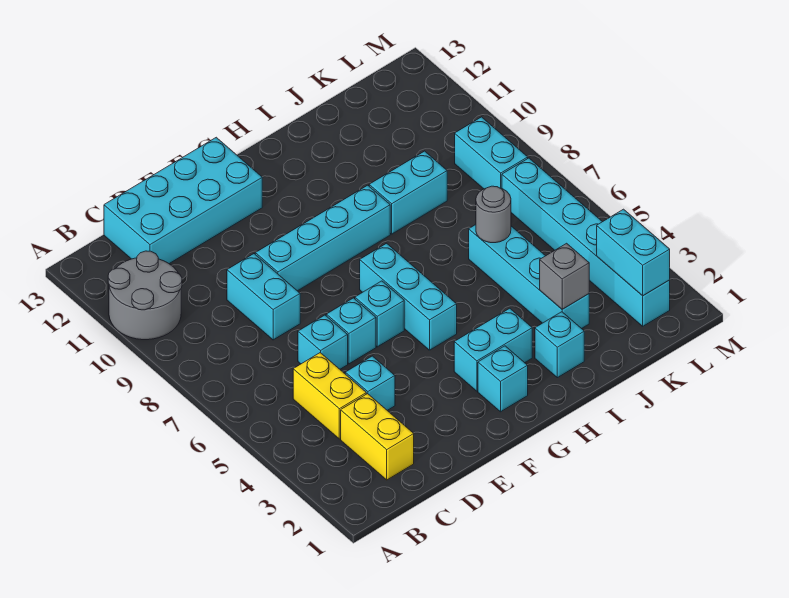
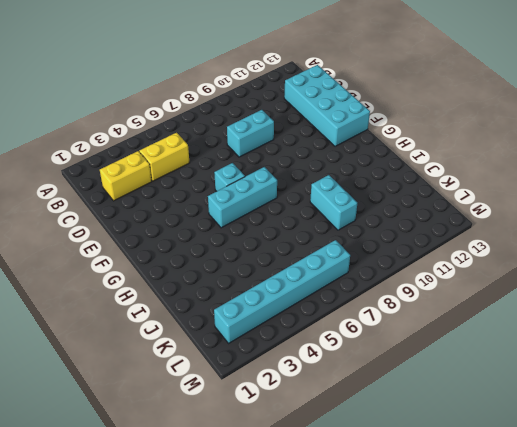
none -> grey 2x2 round brick [108,251,182,340]
none -> cyan 1x1 brick [345,356,395,410]
none -> cyan 1x1 brick [298,315,348,369]

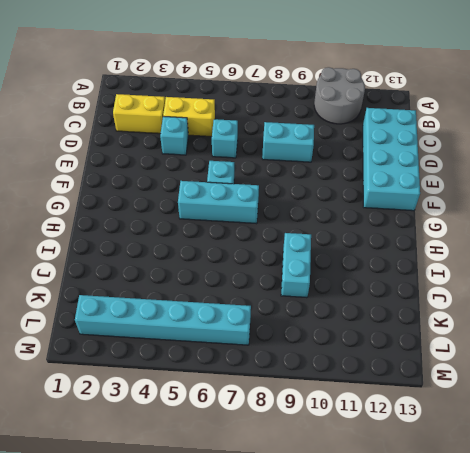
none -> cyan 1x1 brick [326,298,376,364]
none -> cyan 1x4 brick [255,185,390,291]
none -> cyan 1x1 brick [478,346,528,412]

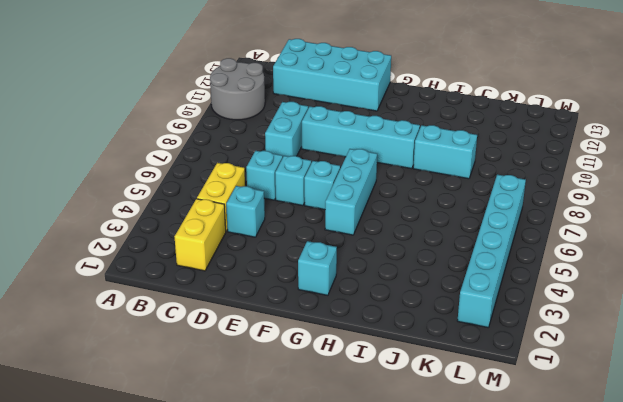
none -> cyan 1x2 brick [454,308,532,391]
none -> cyan 1x1 brick [535,312,584,378]
none -> cyan 1x4 brick [469,225,589,329]

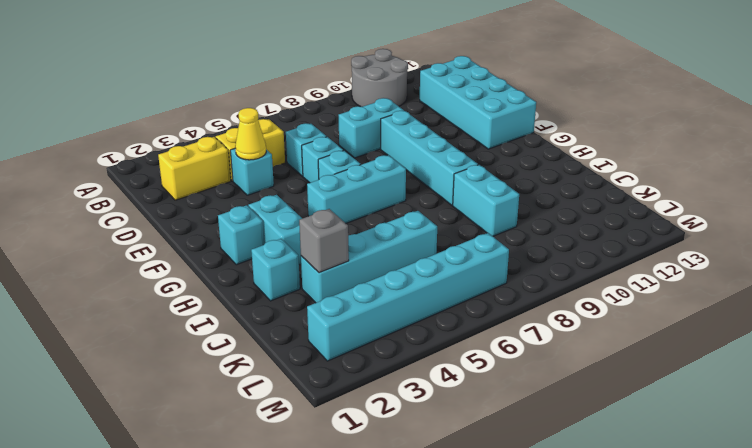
yellow 1x1 cone [235,108,266,160] -> none
none -> cyan 1x2 brick [455,117,528,189]
none -> grey 1x1 round brick [476,186,511,243]
none -> cyan 1x2 brick [597,209,670,296]

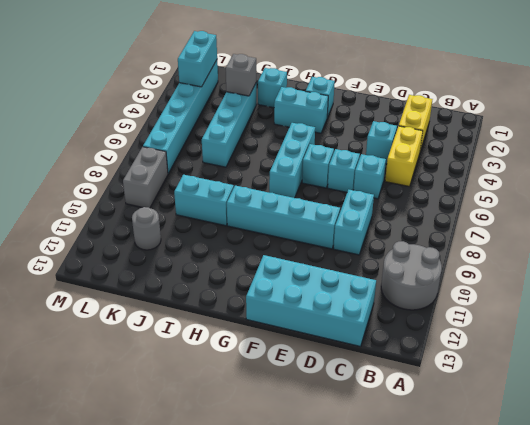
grey 1x1 round brick [132,207,161,250] -> grey 1x1 round brick moved to [476,186,511,243]
grey 1x2 brick [123,147,168,208] -> cyan 1x2 brick [455,117,528,189]

